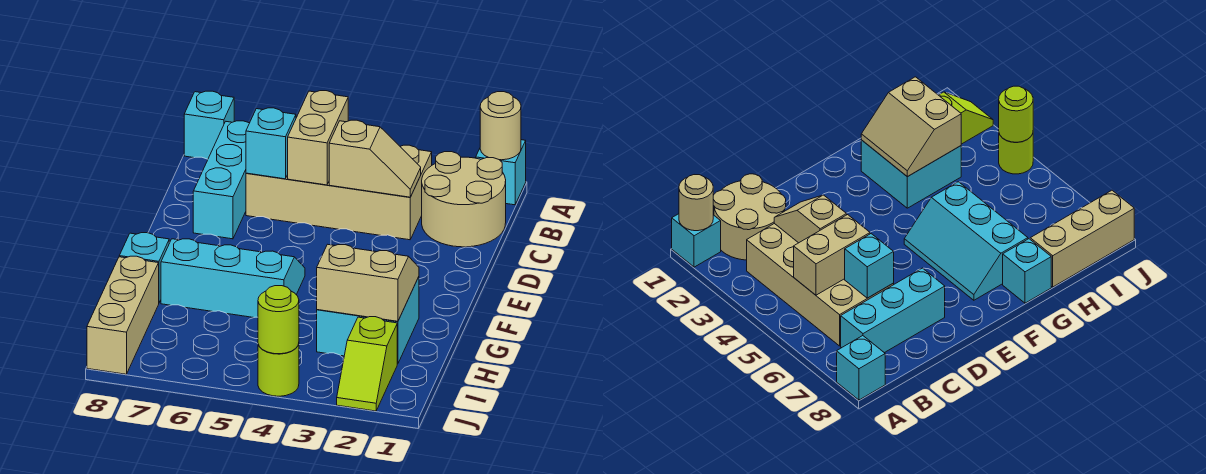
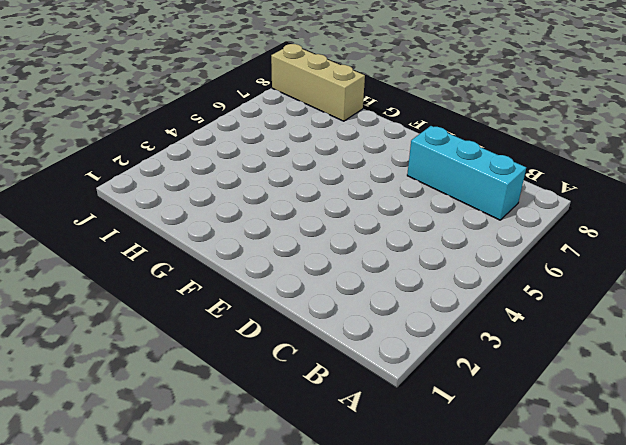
none -> cyan 1x1 brick [476,140,526,205]
none -> cyan 1x1 brick [184,91,234,159]
none -> tan 2x2 round brick [422,152,506,247]

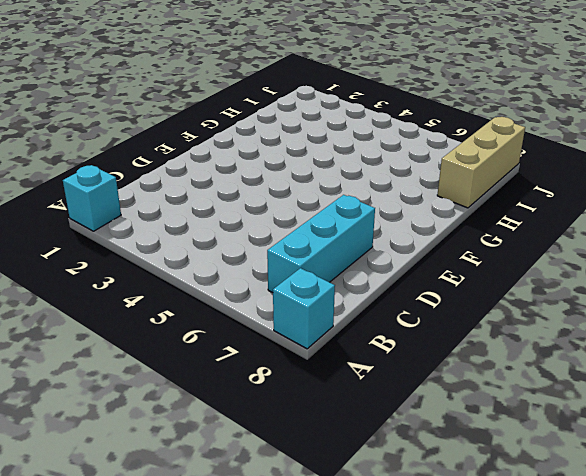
none -> tan 2x2 round brick [422,152,506,247]
none -> tan 2x4 brick [246,145,432,240]
none -> cyan 2x3 slope [161,239,305,318]

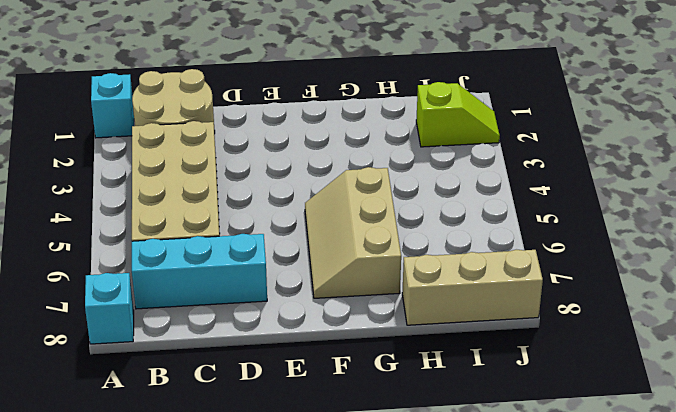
tan 2x3 slope [305,167,401,298] -> cyan 2x3 slope [161,239,305,318]
none -> cyan 2x2 brick [317,277,419,364]
none -> cyan 1x1 brick [119,233,169,303]
none -> lime 1x1 round brick [258,344,299,396]

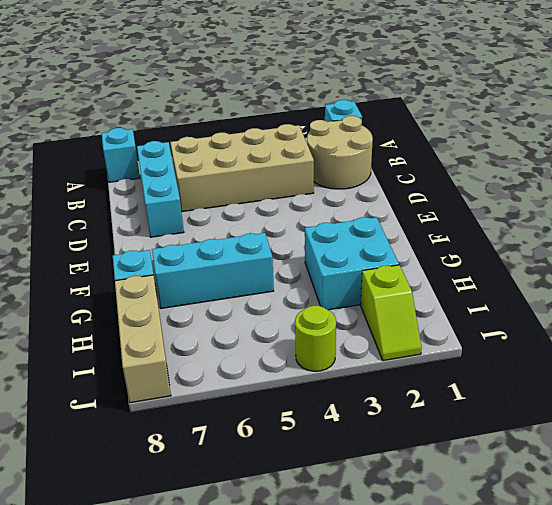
none -> tan 1x1 round brick [480,92,521,160]
none -> tan 1x2 brick [288,91,348,185]
none -> tan 1x2 slope [329,120,421,197]

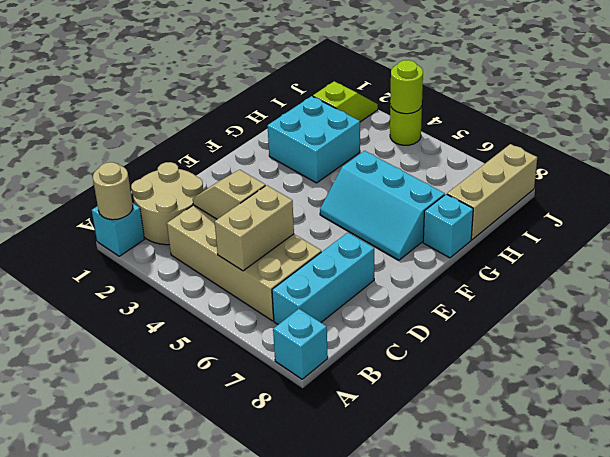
none -> cyan 1x1 brick [246,108,296,179]
none -> tan 2x2 slope [317,244,419,321]

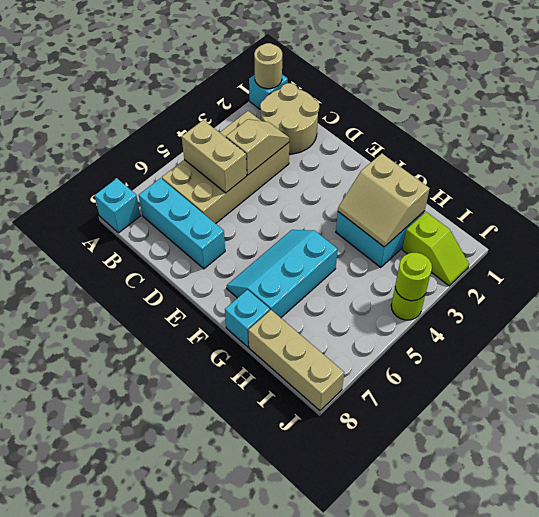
tan 2x2 slope [338,153,430,247] -> tan 2x2 slope turned to [317,244,419,321]
none -> cyan 1x1 brick [246,108,296,179]

